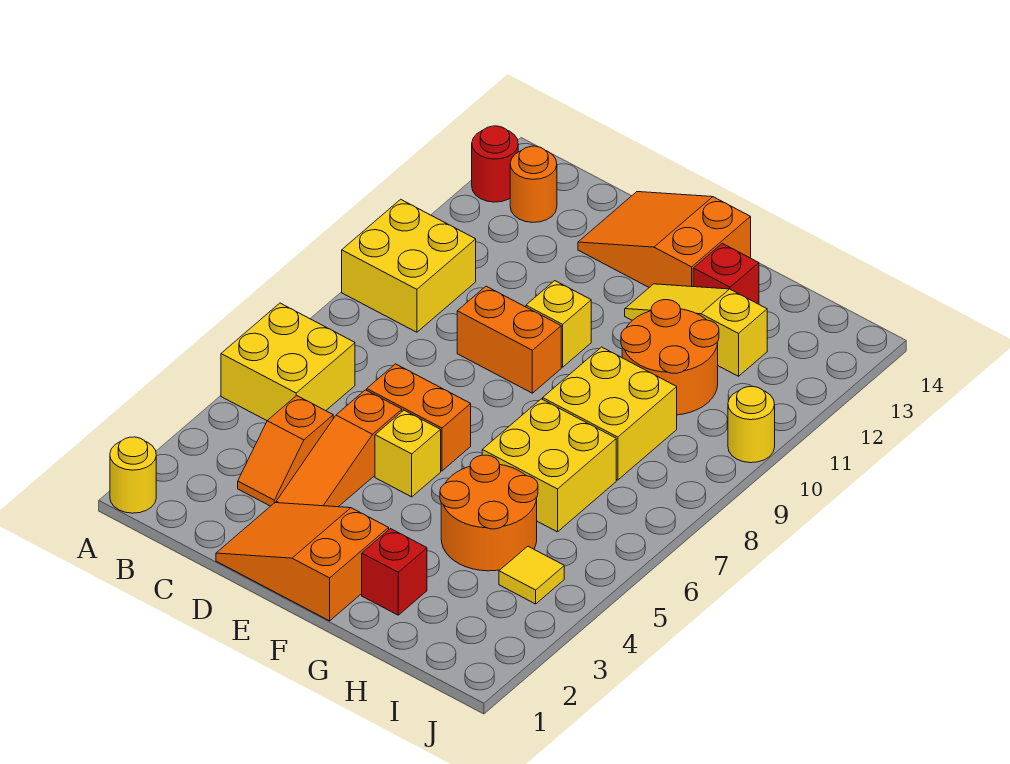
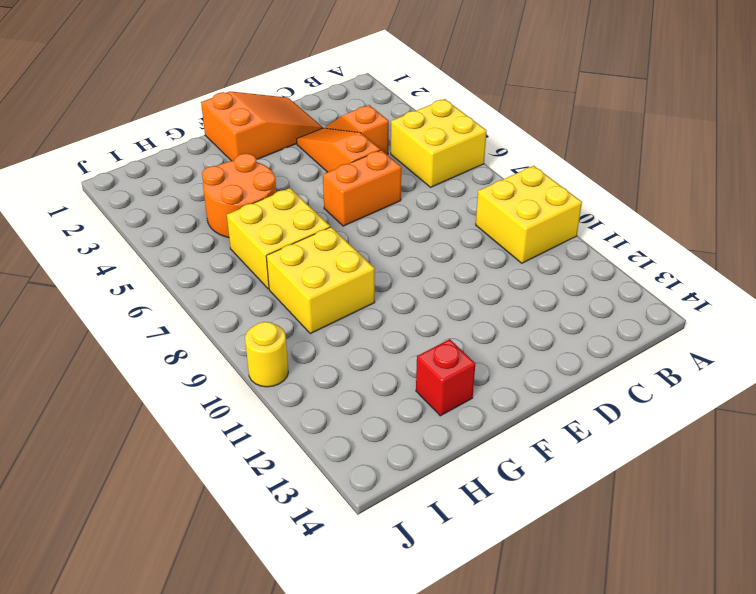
none -> yellow 1x1 round brick [110,437,156,513]
none -> red 1x1 round brick [472,126,518,202]
none -> orange 1x1 round brick [510,146,557,222]

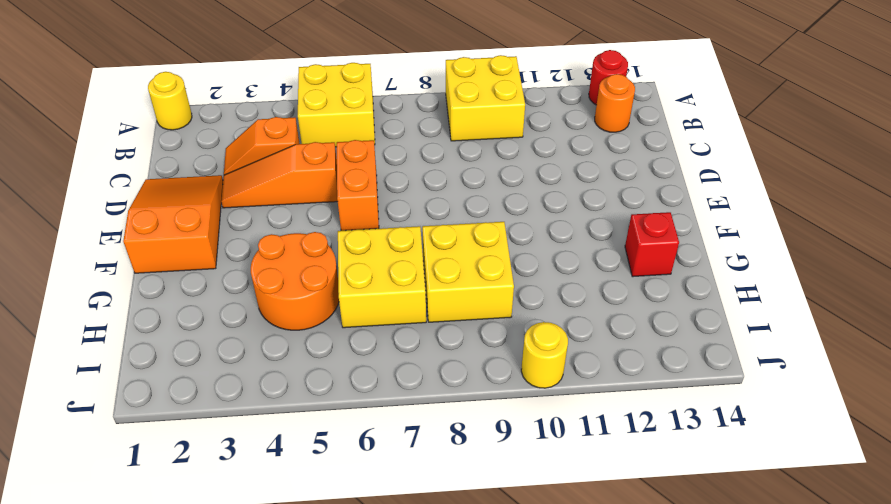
none -> orange 1x2 brick [457,286,561,393]
none -> orange 2x3 slope [578,192,751,287]
none -> yellow 1x1 brick [375,410,441,497]

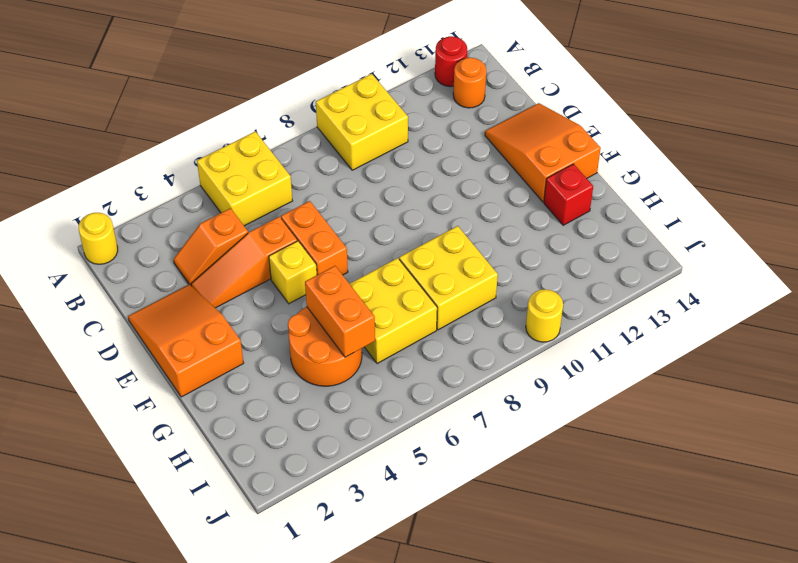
orange 1x2 brick [305,266,375,357] -> orange 1x2 brick moved to [457,286,561,393]
none -> yellow 1x1 brick [526,281,591,367]
none -> yellow 1x3 slope [625,284,767,376]
none -> red 1x1 brick [362,529,427,615]

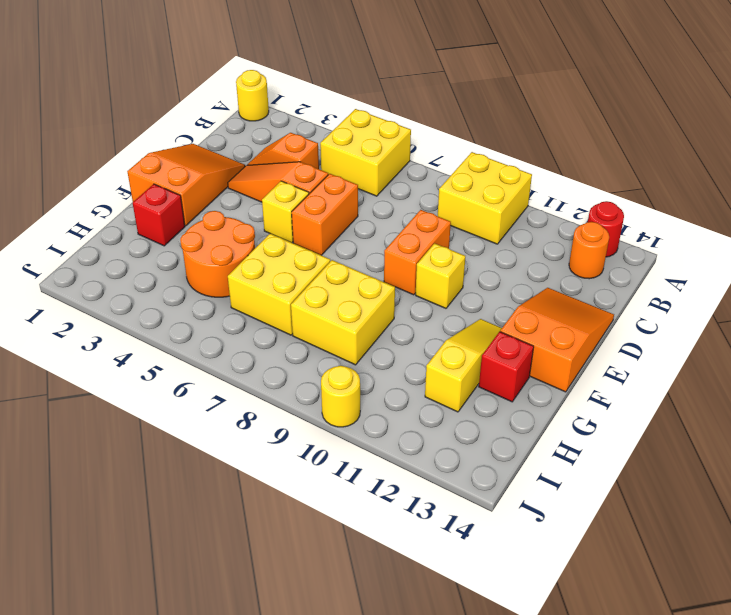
none -> orange 2x2 round brick [621,300,719,415]
none -> yellow 1x1 tile [499,546,564,604]

